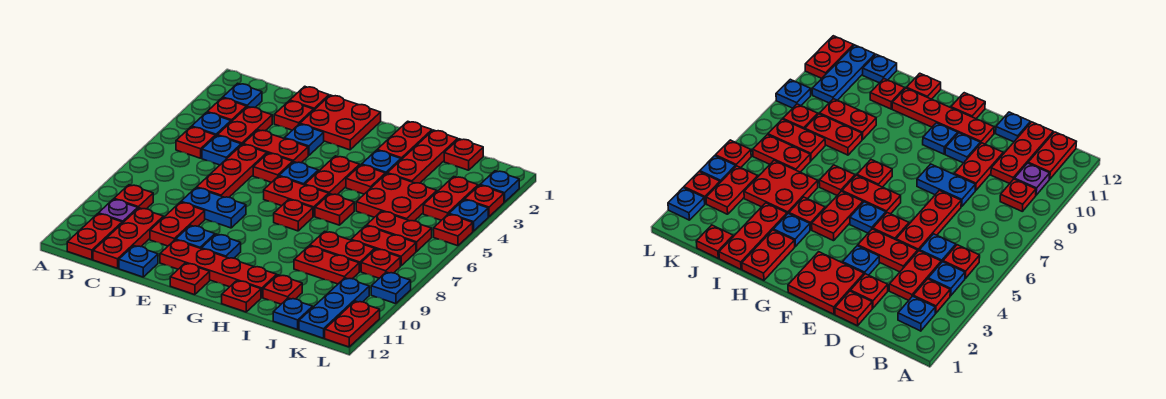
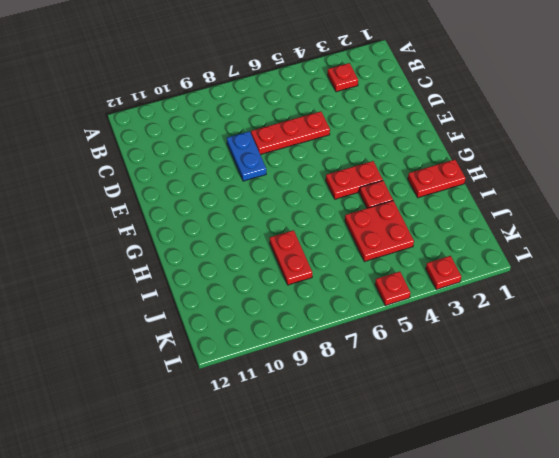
none -> blue 1x1 plate [223,83,262,107]
none -> blue 1x1 plate [192,112,231,137]
none -> red 1x1 plate [176,127,215,158]
none -> red 1x1 plate [114,185,153,209]

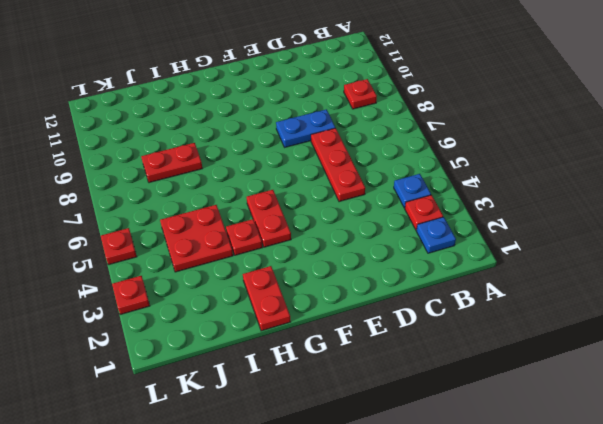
none -> red 1x1 plate [176,127,215,158]
none -> purple 1x1 plate [98,199,138,223]
none -> red 1x2 plate [67,214,122,260]
none -> red 1x2 plate [217,107,272,145]

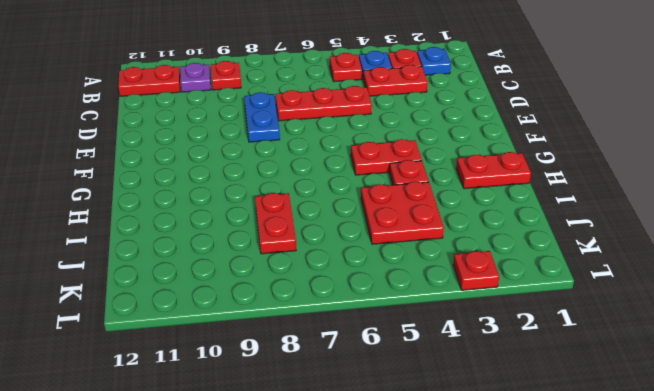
none -> blue 1x1 plate [202,136,241,165]
none -> red 1x3 plate [93,208,163,268]
none -> red 1x1 plate [290,86,329,110]
none -> red 1x1 plate [274,101,314,130]

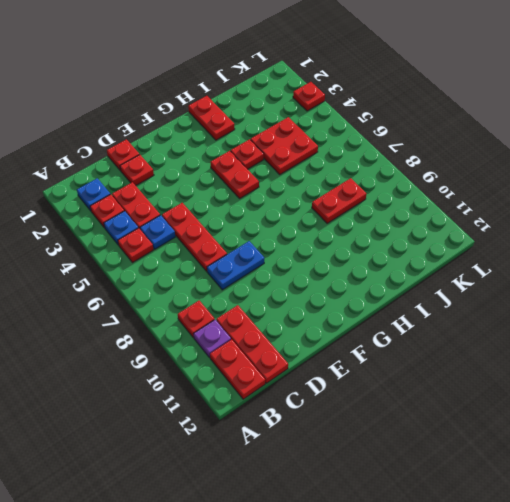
none -> red 1x2 plate [243,130,308,163]
none -> red 1x2 plate [150,202,205,246]
none -> blue 1x1 plate [119,246,158,277]
none -> red 2x2 plate [300,95,381,150]

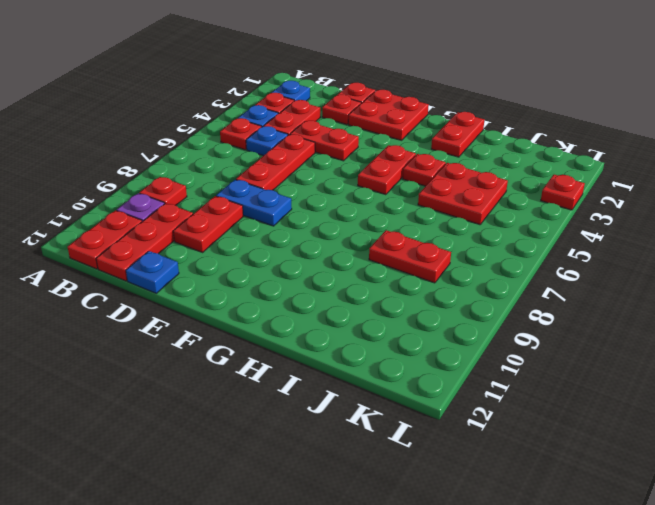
none -> blue 1x1 plate [284,124,324,156]
none -> red 1x1 plate [253,153,293,183]
none -> blue 1x1 plate [176,225,215,248]
none -> red 1x4 plate [160,240,277,298]

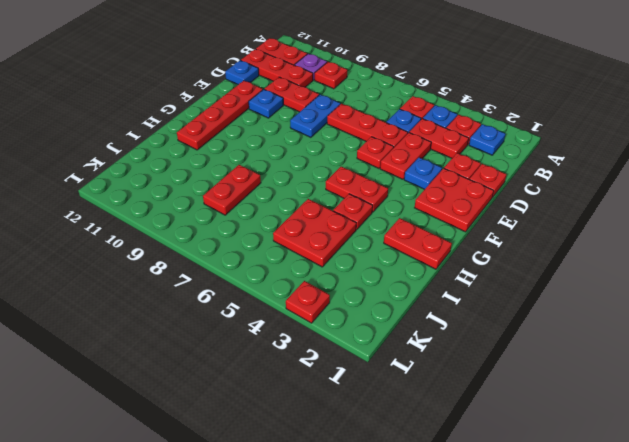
none -> blue 1x1 plate [279,162,318,185]
none -> red 1x2 plate [264,176,329,216]
none -> blue 1x1 plate [201,234,241,258]
none -> red 1x1 plate [170,263,210,295]

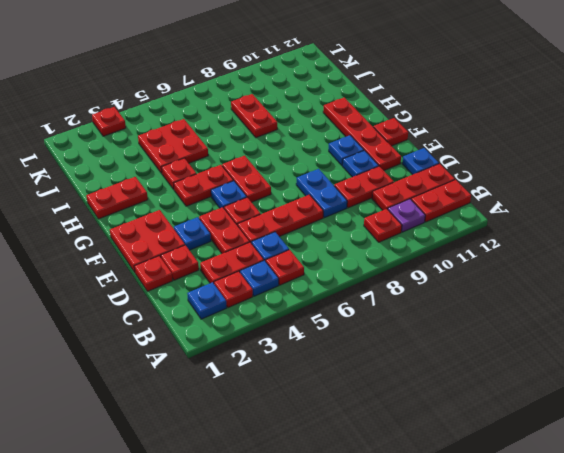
none -> red 1x1 plate [274,199,313,231]
none -> blue 1x1 plate [362,150,401,174]
none -> red 1x1 plate [315,194,354,225]
none -> red 1x1 plate [222,281,261,312]

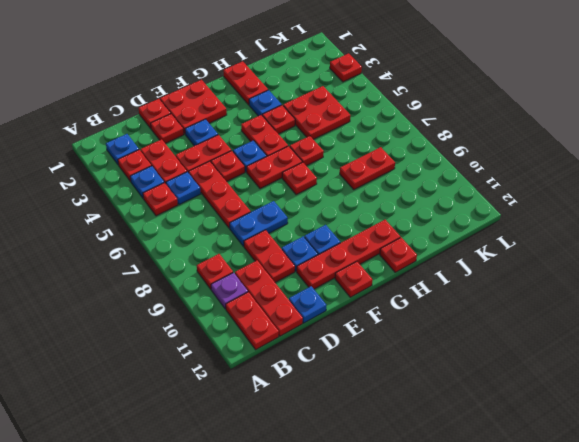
none -> red 1x3 plate [387,130,458,183]
none -> red 1x2 plate [294,246,359,284]
none -> red 1x1 plate [263,275,302,304]
none -> red 1x1 plate [444,139,483,170]

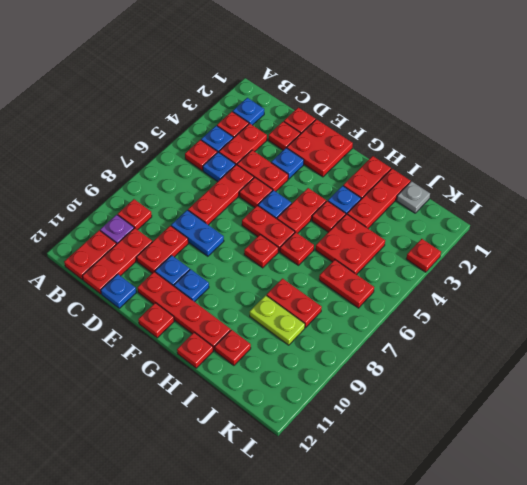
lime 1x2 plate [250,295,305,345] -> red 1x2 plate [294,246,359,284]
grey 1x1 plate [397,181,430,213] -> red 1x1 plate [444,139,483,170]
none -> red 1x2 plate [351,226,416,266]
none -> blue 1x1 plate [273,298,313,329]
none -> red 1x2 plate [423,177,478,220]
none -> red 1x1 plate [361,249,400,278]

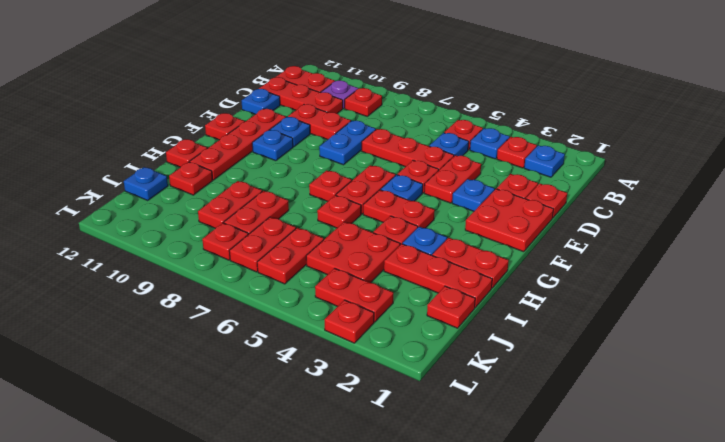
none -> red 1x2 plate [217,107,272,145]
none -> blue 1x3 plate [299,278,369,338]
none -> blue 1x1 plate [480,171,519,202]
none -> blue 1x1 plate [449,200,488,231]

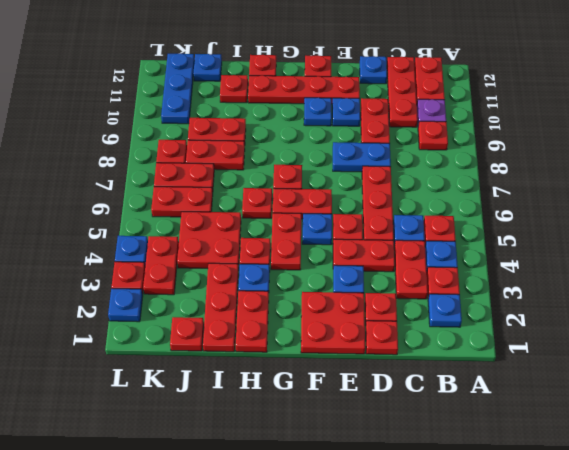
none -> red 1x1 plate [434,214,473,246]
none -> blue 1x1 plate [371,272,411,304]
none -> red 1x2 plate [325,301,380,347]

